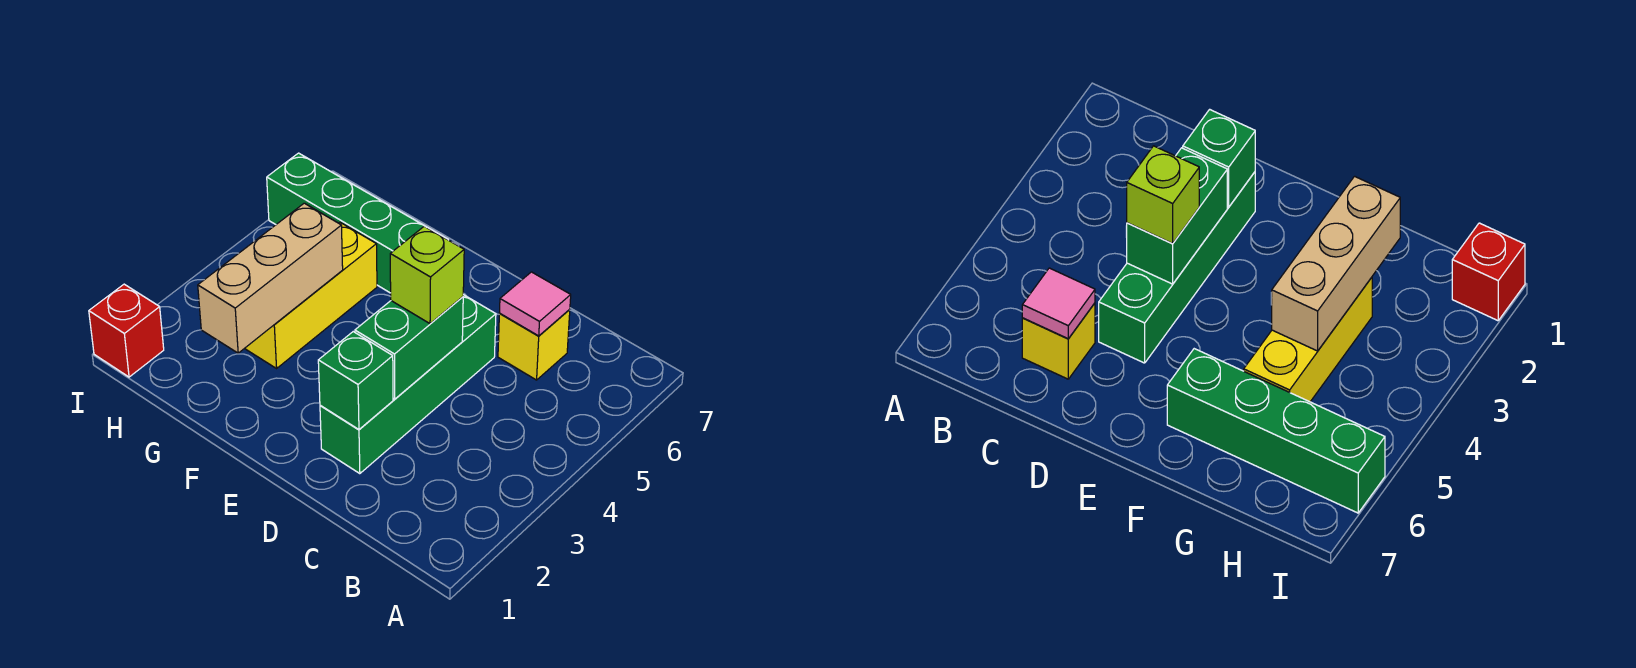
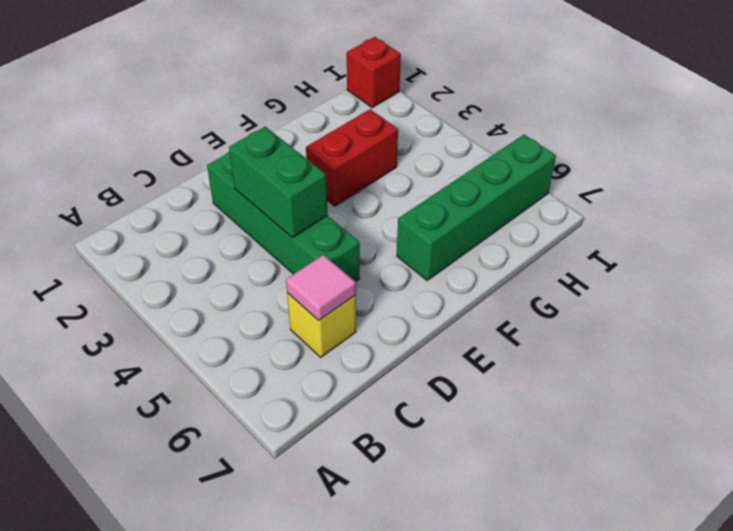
red 1x2 brick [306,109,398,206] -> yellow 1x3 brick [244,222,377,368]
none -> green 1x1 brick [318,332,393,429]
none -> tan 1x3 brick [198,203,343,353]

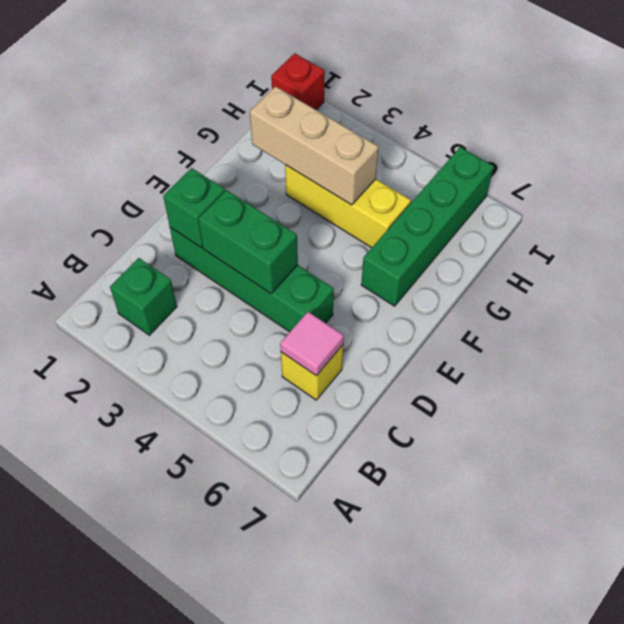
green 1x1 brick [110,258,177,335] -> none
none -> lime 1x1 brick [390,226,464,324]

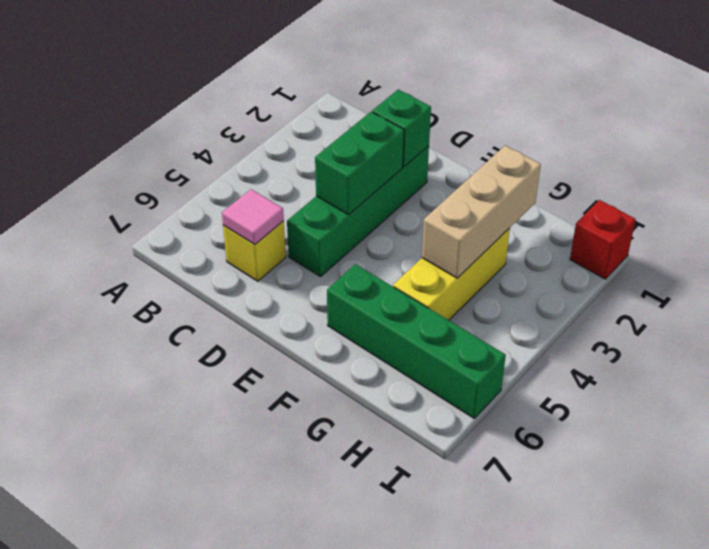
none -> lime 1x1 brick [390,226,464,324]

